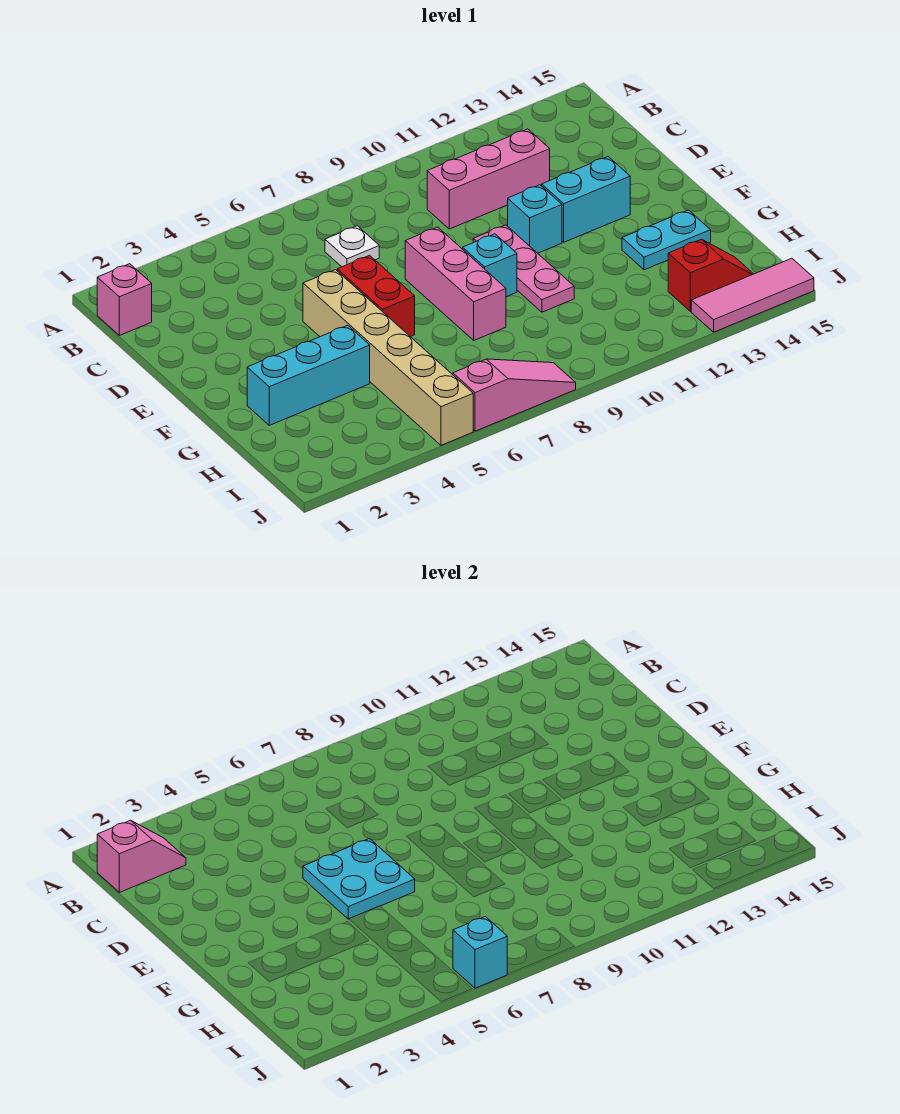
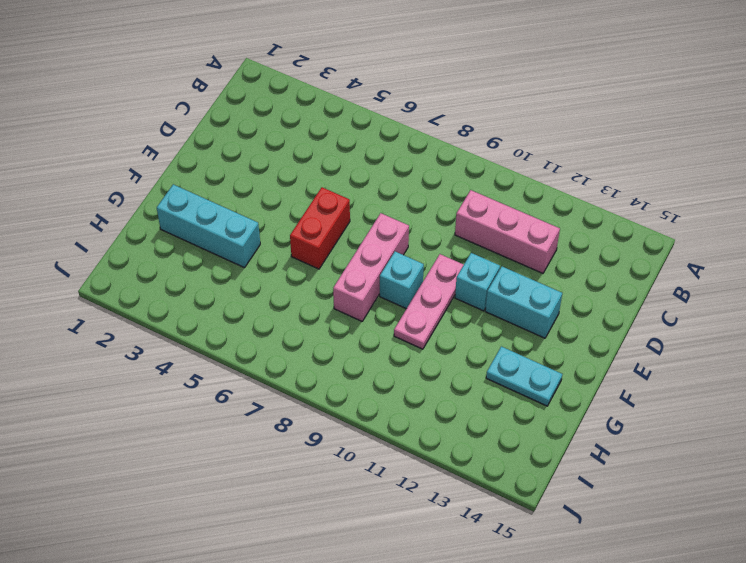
none -> pink 1x1 brick [97,264,152,335]
none -> white 1x1 plate [325,226,379,267]
none -> tan 1x6 brick [303,270,473,445]

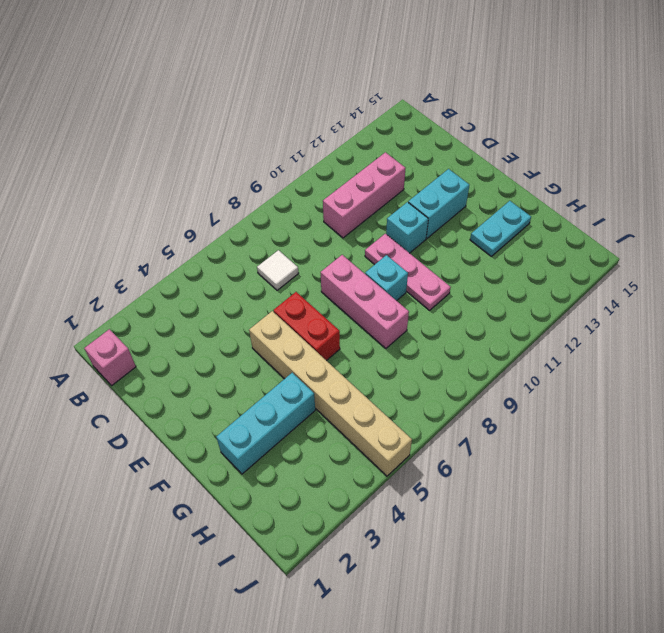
white 1x1 tile [257,250,299,290] -> white 1x1 plate [325,226,379,267]
none -> red 1x2 slope [668,239,753,311]
none -> pink 1x3 slope [453,359,576,431]
none -> pink 1x3 tile [691,258,814,332]

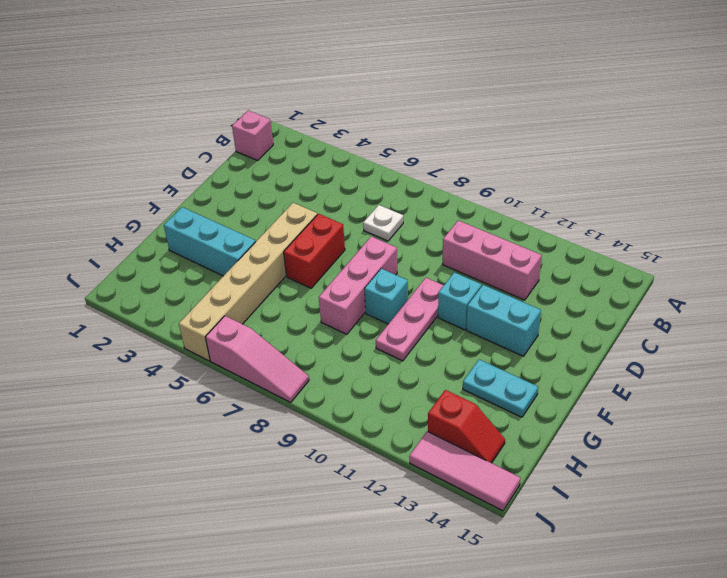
none -> pink 1x2 slope [97,820,186,892]
none -> cyan 2x2 plate [303,839,415,919]
none -> cyan 1x1 brick [453,917,507,988]

